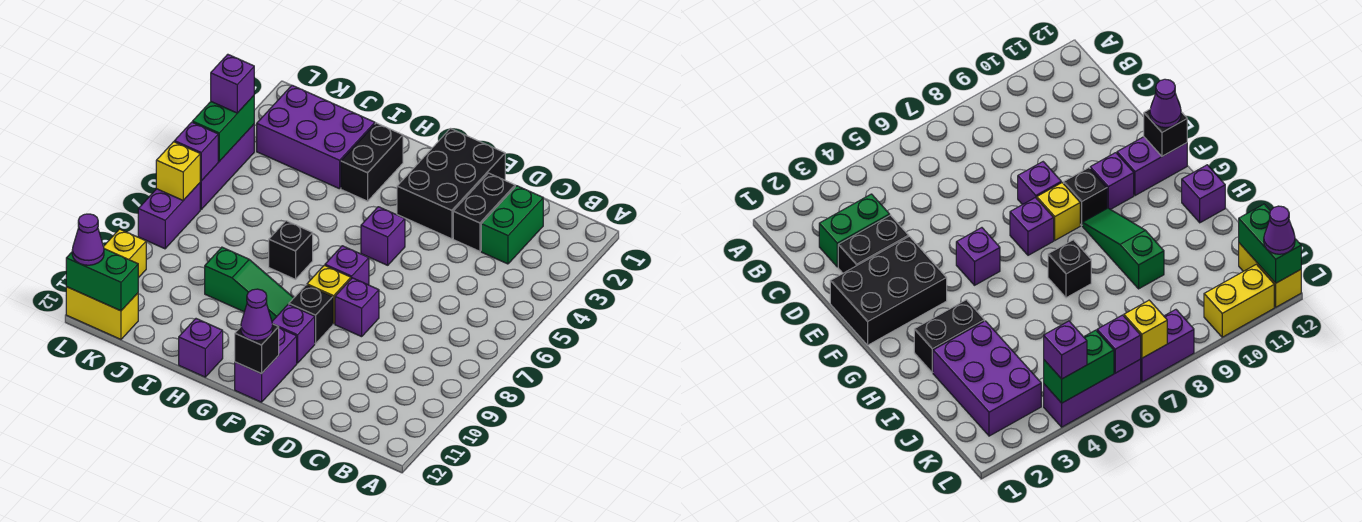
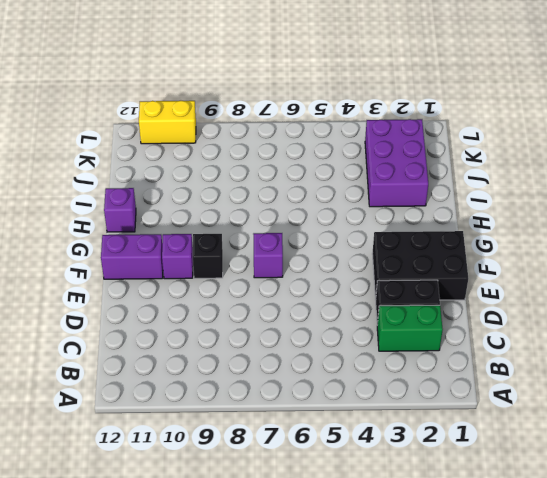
none -> purple 1x1 brick [335,278,379,337]
none -> purple 1x1 brick [361,207,405,265]
none -> yellow 1x1 brick [307,265,351,324]

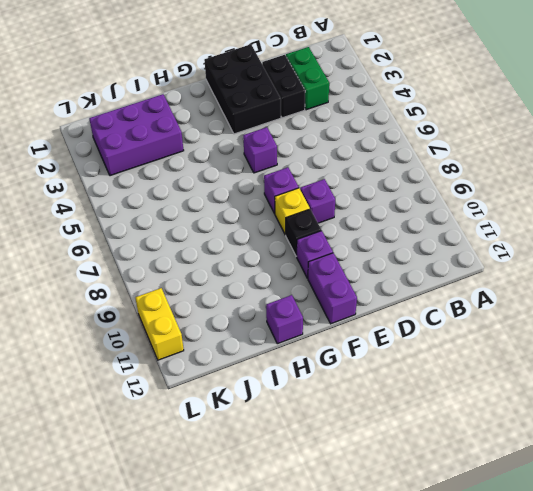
none -> green 1x3 slope [205,247,293,321]
none -> black 1x2 brick [341,123,403,201]
none -> black 1x1 brick [269,221,313,279]

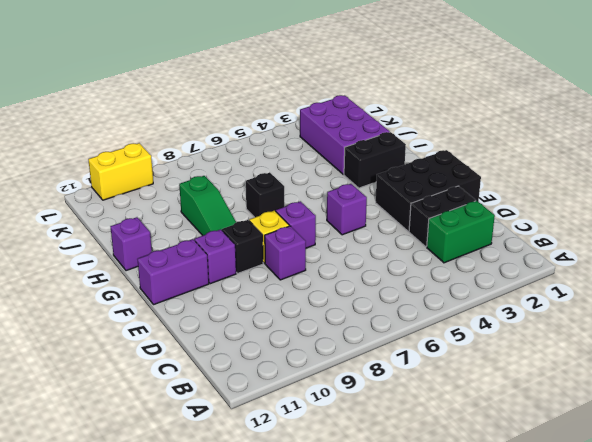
none -> yellow 1x2 brick [66,287,138,339]
none -> purple 1x3 brick [200,124,254,210]
none -> purple 1x2 brick [138,183,200,249]

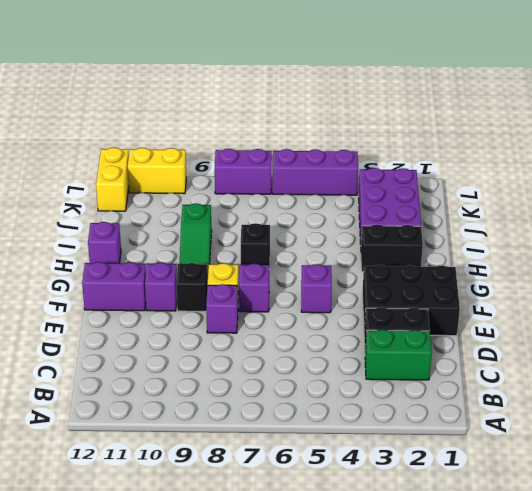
none -> black 1x1 brick [235,324,279,374]
none -> green 1x2 brick [66,249,138,311]
none -> green 1x2 brick [193,96,254,161]

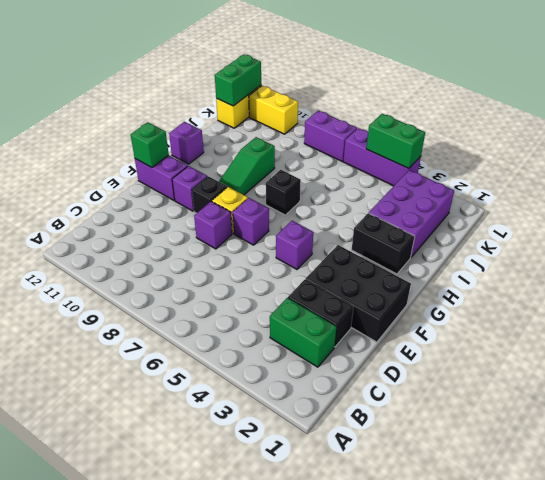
green 1x1 brick [131,122,169,168] -> black 1x1 brick [235,324,279,374]
none -> purple 1x1 brick [174,122,218,181]
none -> yellow 1x1 brick [156,142,200,200]
none -> purple 1x1 cone [241,289,273,341]

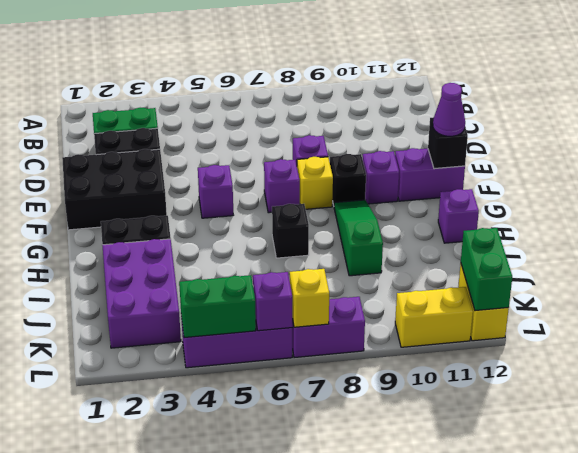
none -> purple 1x1 brick [211,54,254,113]
none -> purple 1x1 cone [72,214,104,265]

